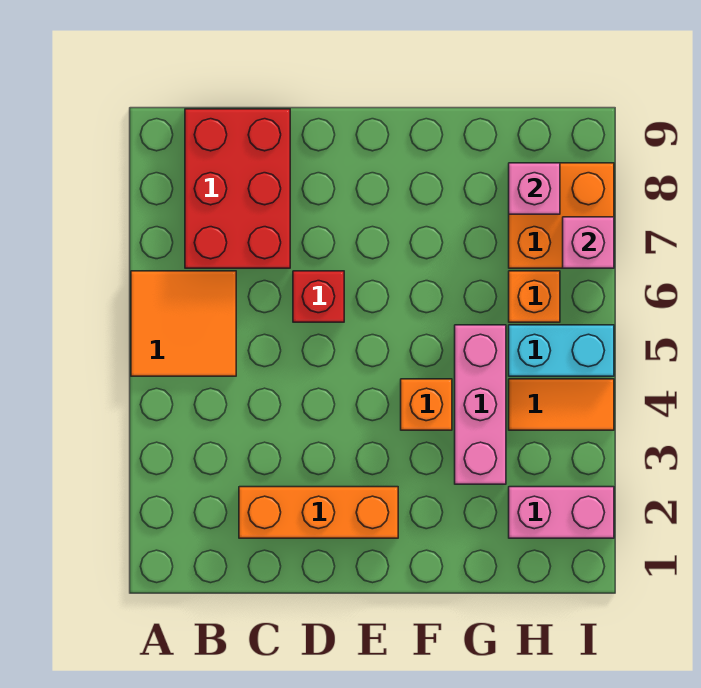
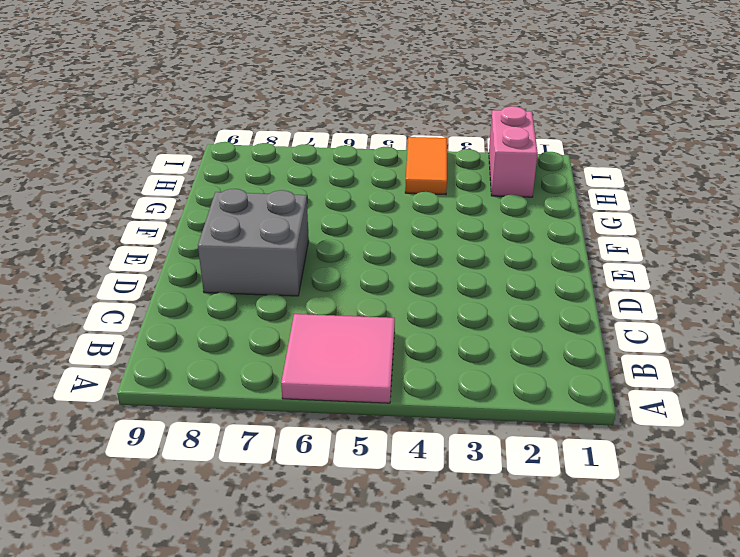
pink 2x2 tile [281,314,395,403] -> orange 2x2 tile [131,271,236,376]
grey 2x2 brick [198,189,309,296] -> none
none -> red 2x3 brick [185,109,290,268]
none -> orange 1x3 brick [239,487,398,538]
none -> red 1x1 brick [293,271,344,322]

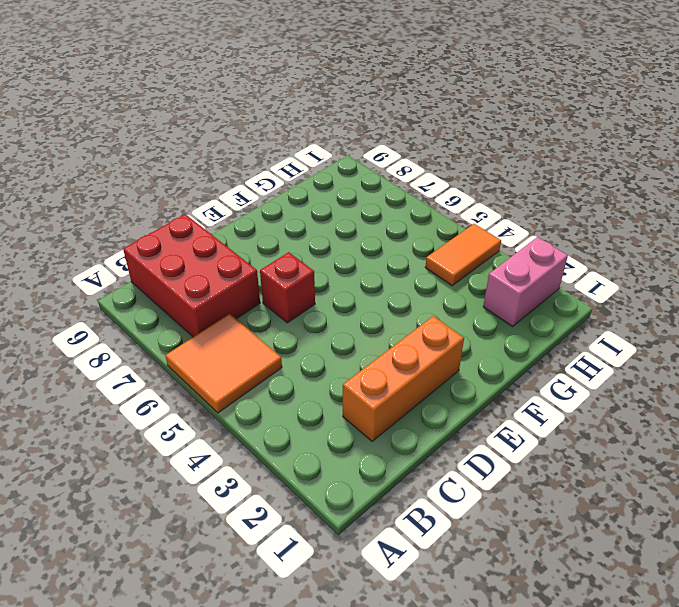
none -> orange 1x1 brick [401,379,452,430]
none -> pink 1x3 brick [455,325,506,484]
none -> cyan 1x2 brick [509,325,614,376]

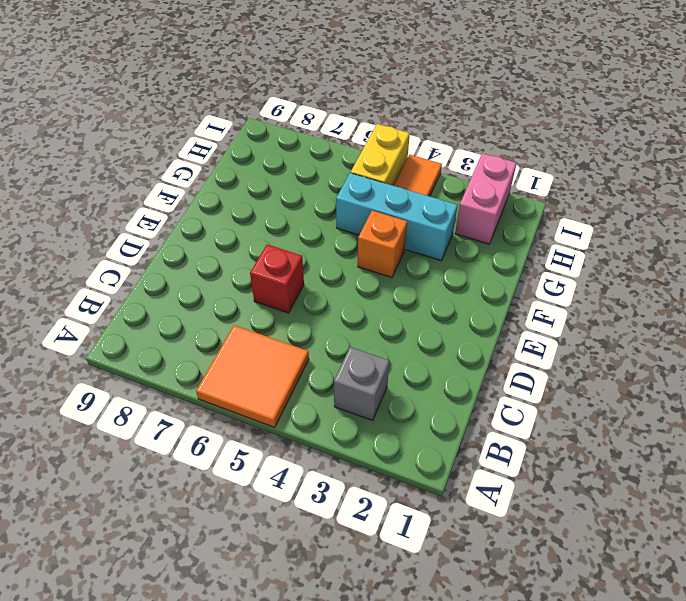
grey 1x1 brick [334,347,389,420] -> none
cyan 1x3 brick [336,173,457,261] -> pink 1x3 brick [455,325,506,484]
yellow 1x2 brick [351,124,410,186] -> cyan 1x2 brick [509,325,614,376]
none -> red 2x3 brick [185,109,290,268]
none -> orange 1x3 brick [239,487,398,538]
none -> orange 1x1 brick [509,271,560,322]

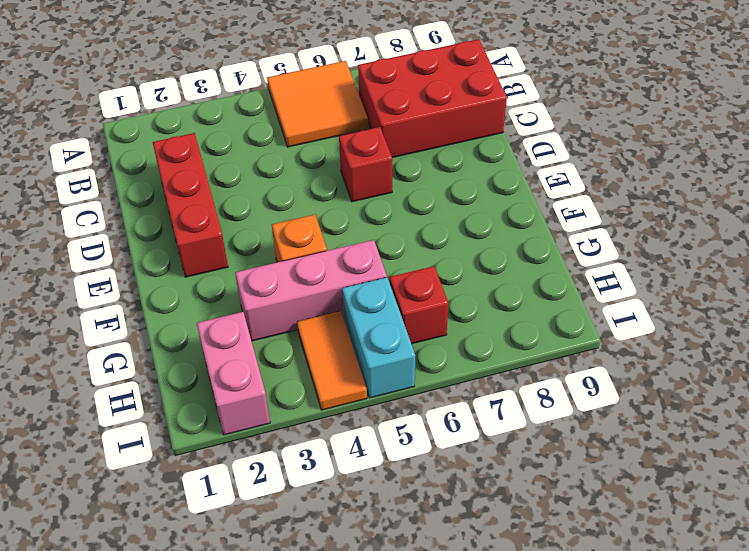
red 1x3 brick [153,133,228,277] -> orange 1x3 brick [239,487,398,538]
red 1x1 brick [390,266,449,344] -> orange 1x1 brick [509,271,560,322]
none -> orange 2x2 brick [509,163,614,268]
none -> pink 1x1 brick [509,163,560,214]
none -> pink 1x1 brick [563,217,614,268]

